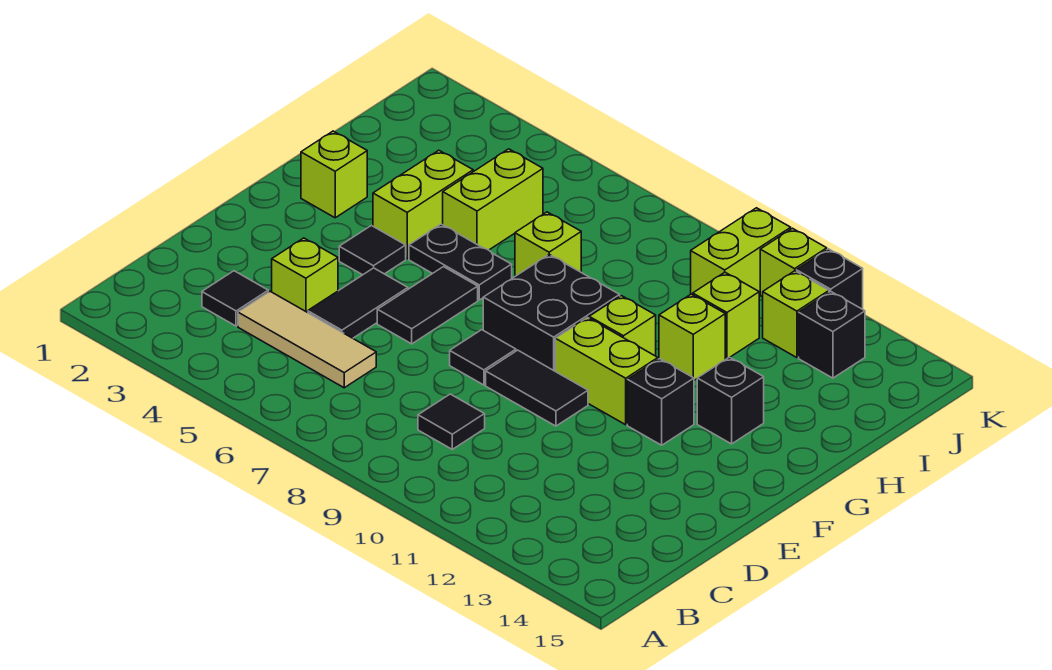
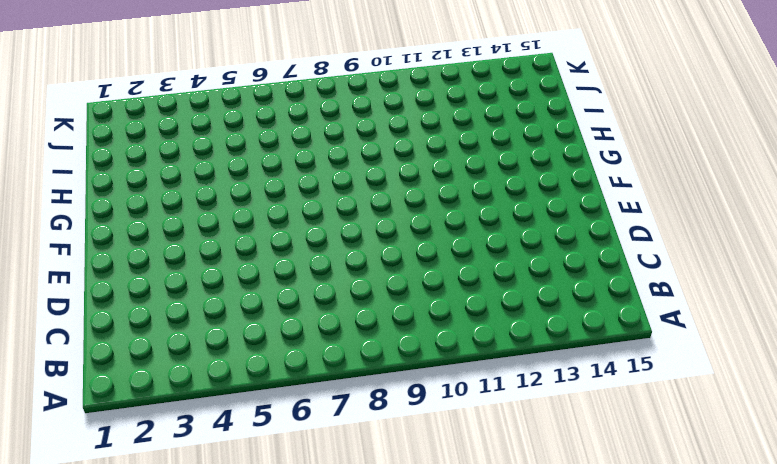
none -> black 1x1 tile [202,271,268,326]
none -> tan 1x3 tile [238,291,376,388]
none -> black 1x1 tile [418,394,485,449]

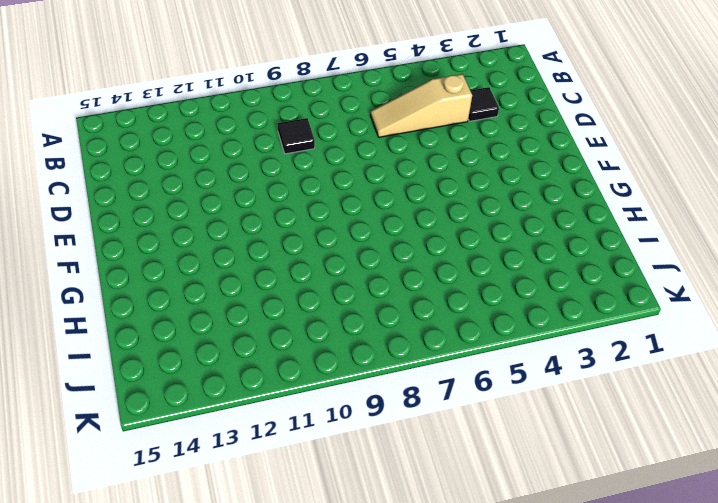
tan 1x3 slope [370,74,472,137] -> tan 1x3 tile [238,291,376,388]
none -> lime 1x1 brick [272,238,338,312]
none -> black 1x2 tile [308,268,408,338]
none -> black 1x2 tile [377,267,478,344]

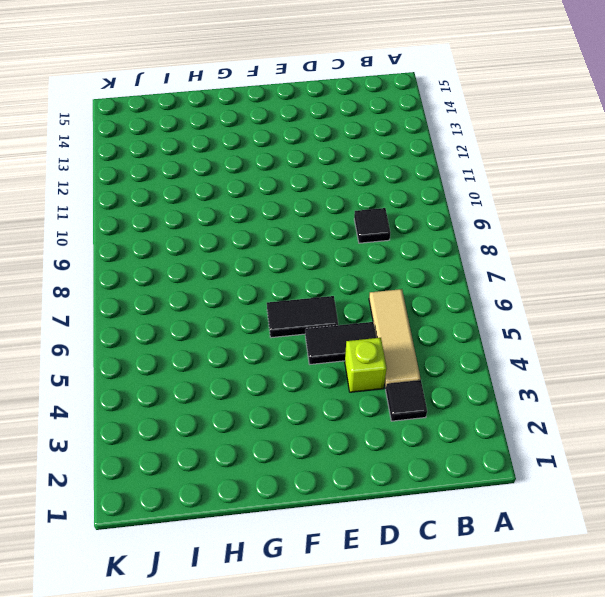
none -> black 1x1 tile [450,330,516,385]
none -> black 1x2 tile [486,350,588,426]
none -> black 1x1 tile [339,226,406,275]

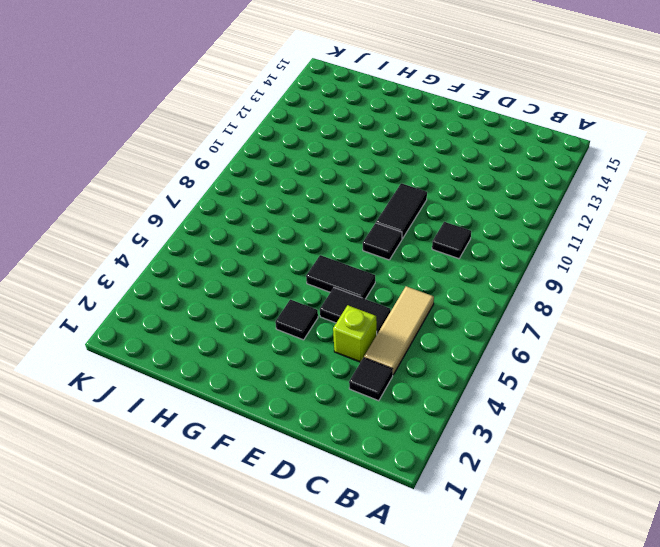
none -> black 2x2 brick [483,254,620,371]
none -> lime 1x2 brick [555,318,658,425]
none -> black 1x1 brick [627,359,694,445]

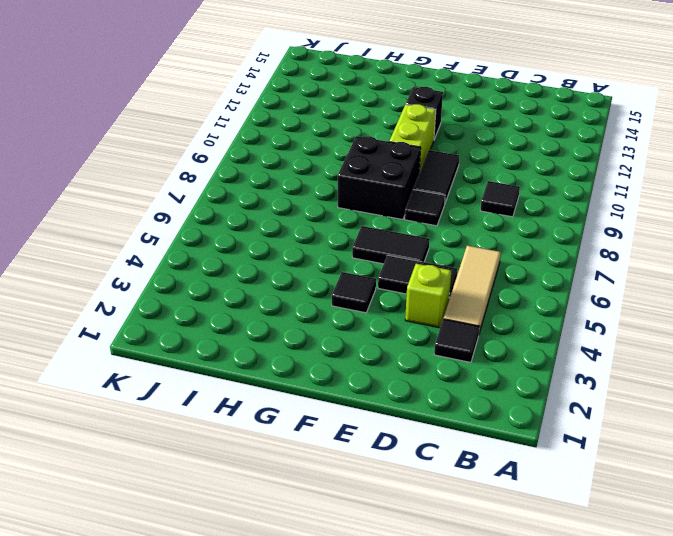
none -> lime 1x1 brick [301,131,367,218]
none -> lime 1x2 brick [373,150,473,259]
none -> black 1x2 plate [409,224,512,300]

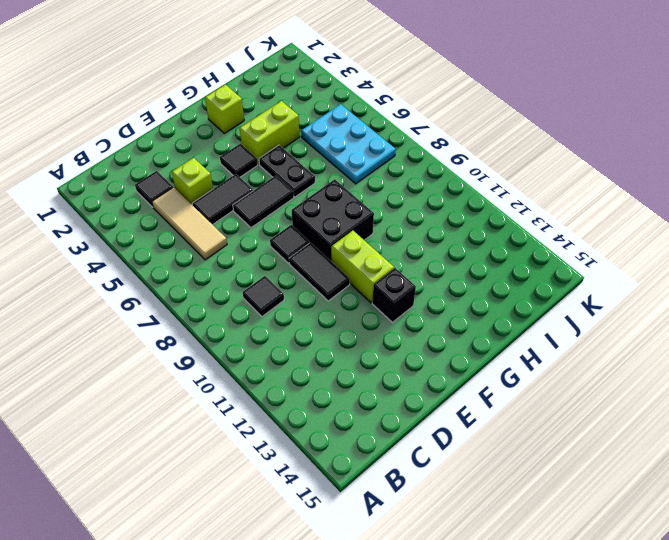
cyan 2x3 plate [301,104,396,184] -> lime 1x2 brick [443,149,543,250]
none -> lime 1x1 brick [589,296,656,356]
none -> black 1x1 brick [697,357,764,444]
none -> lime 1x1 brick [515,212,581,276]

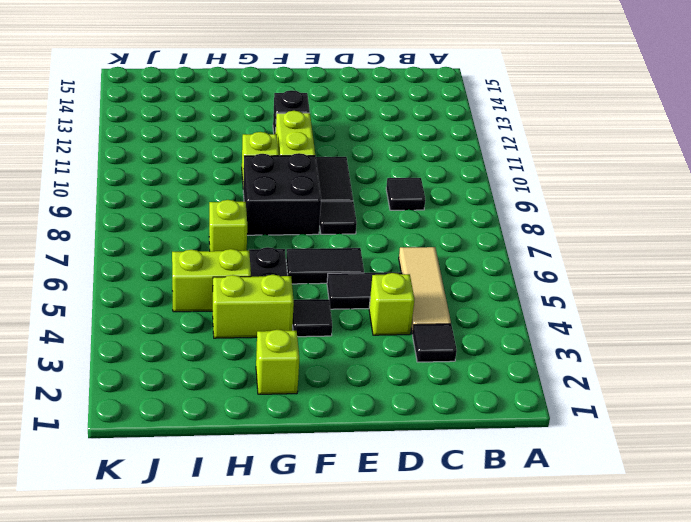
none -> black 1x1 brick [697,357,764,444]
none -> lime 1x1 brick [659,294,725,380]
none -> lime 1x1 brick [693,272,759,359]

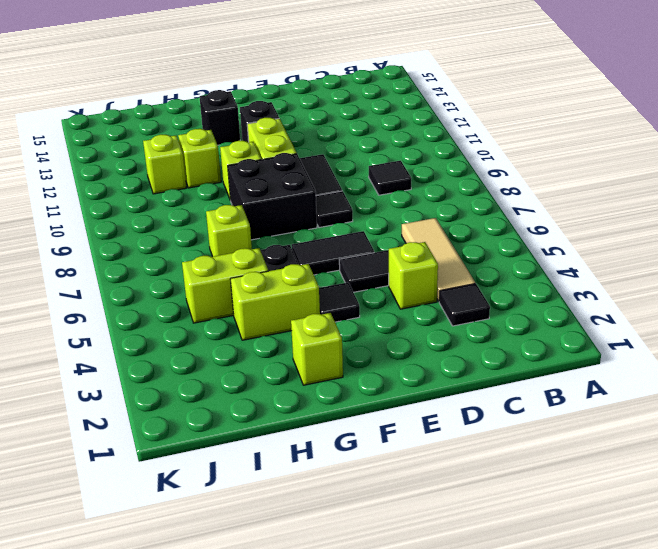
none -> lime 1x2 brick [691,208,791,295]
none -> lime 1x1 brick [763,271,829,358]
none -> black 1x1 brick [799,292,865,378]

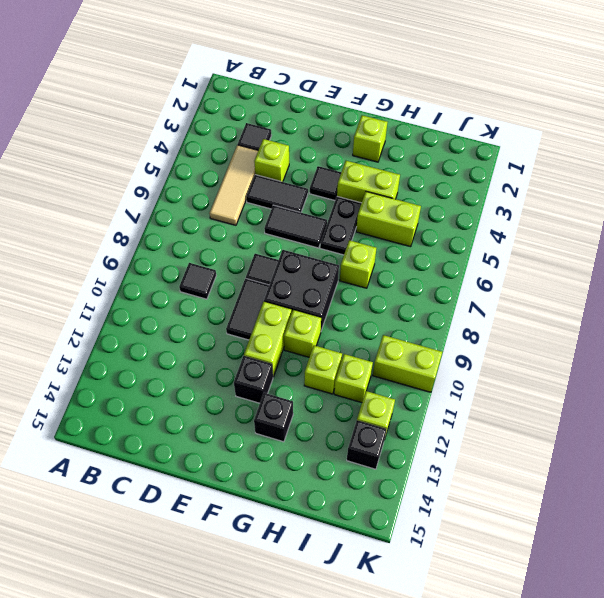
none -> lime 1x1 brick [760,228,827,297]
none -> black 1x1 brick [796,249,863,309]

